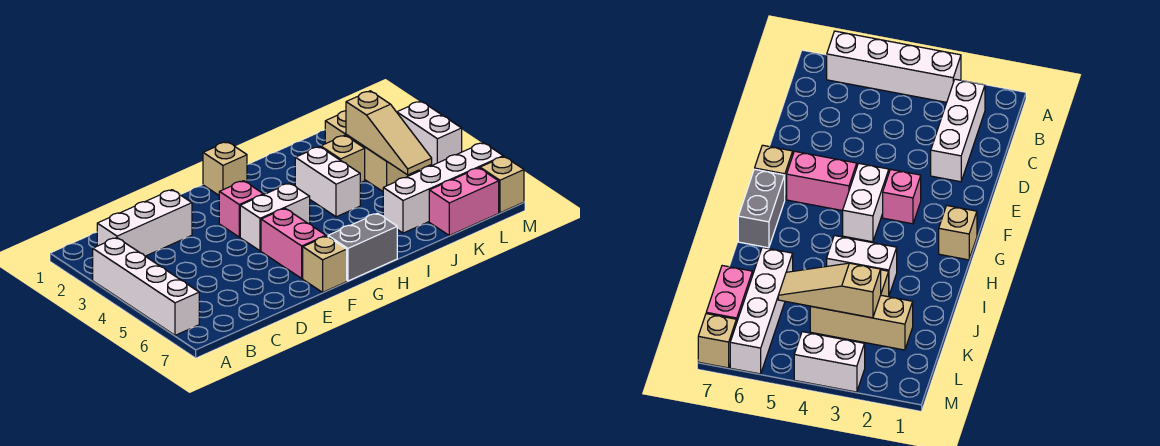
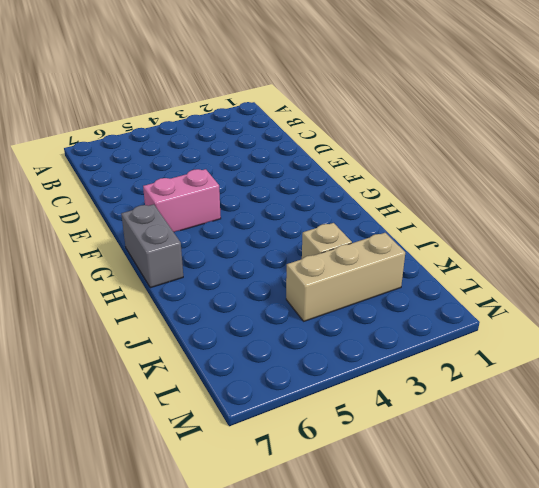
none -> white 1x4 brick [93,238,199,335]
none -> white 1x3 brick [97,190,192,256]
none -> pink 1x1 brick [219,181,263,237]

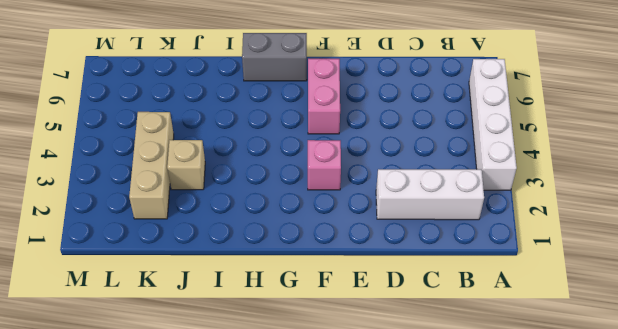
none -> white 1x2 brick [240,183,310,251]
none -> tan 1x1 brick [303,236,347,292]
none -> tan 1x1 brick [203,142,247,195]

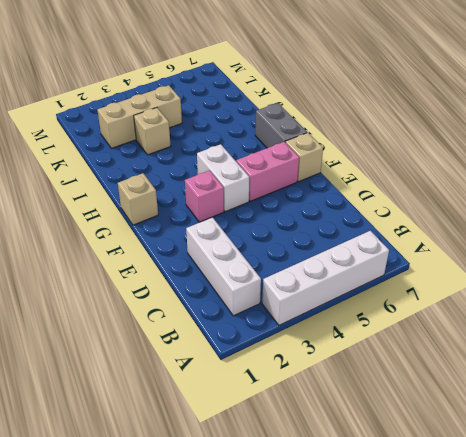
none -> white 1x2 brick [295,147,360,217]
none -> white 1x4 brick [383,143,503,233]
none -> pink 1x2 brick [429,168,499,235]

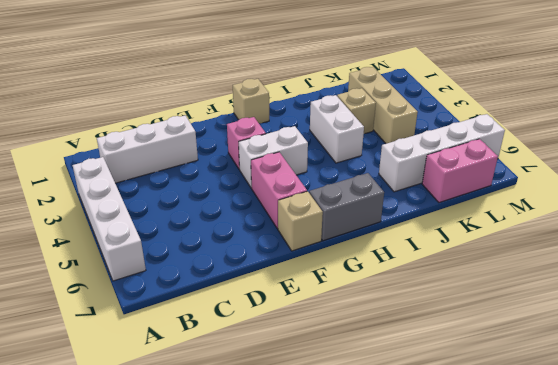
none -> white 1x2 brick [397,101,462,166]
none -> tan 1x1 brick [480,157,524,213]
none -> tan 1x3 slope [346,91,432,175]

